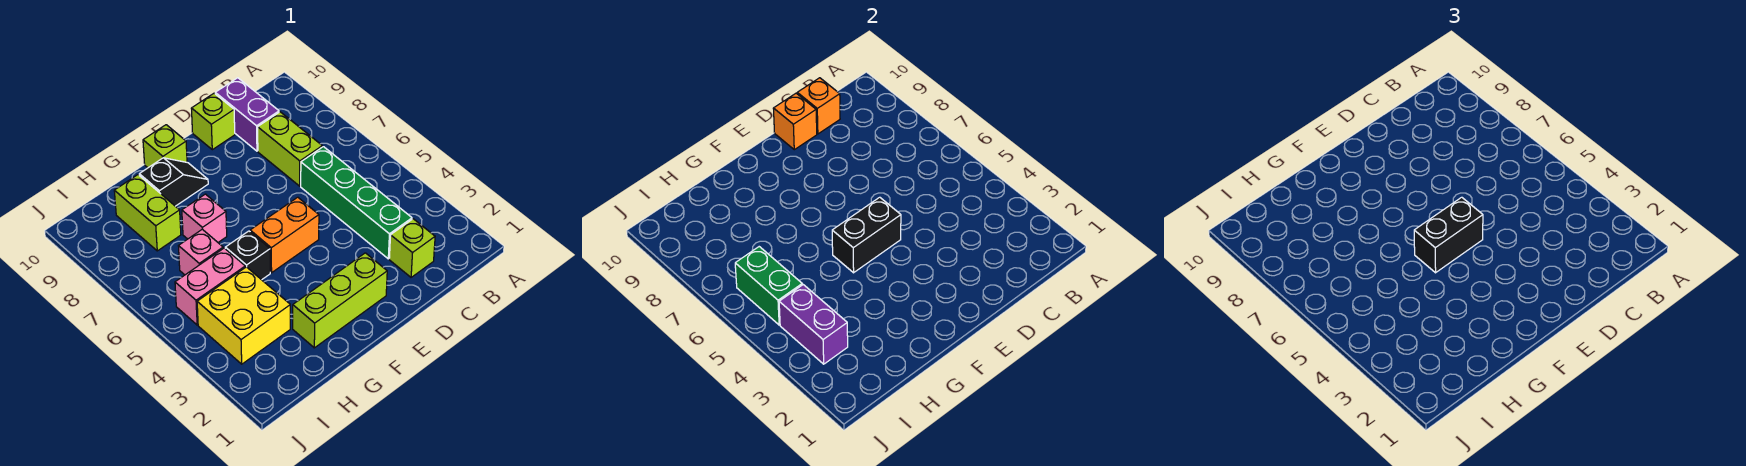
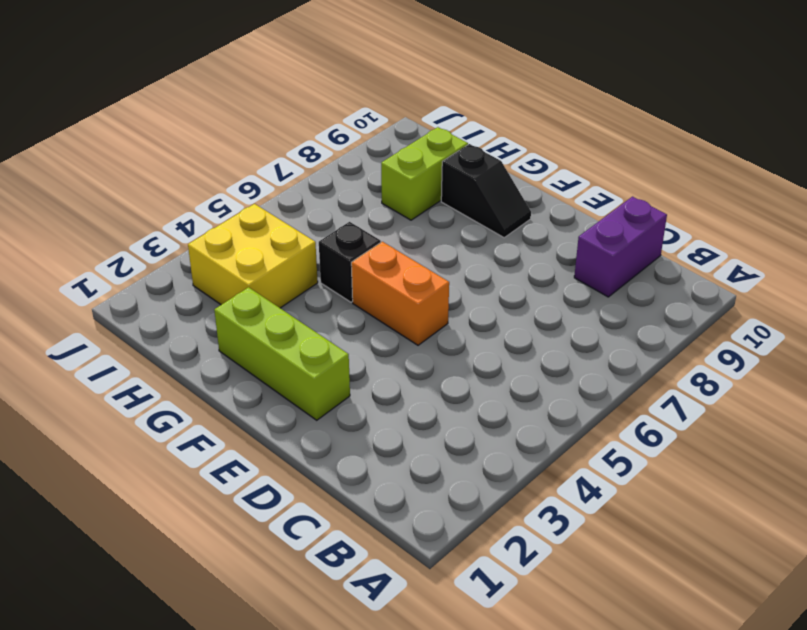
none -> lime 1x1 brick [389,219,435,277]
none -> green 1x4 brick [301,147,412,259]
none -> lime 1x2 brick [258,112,322,186]

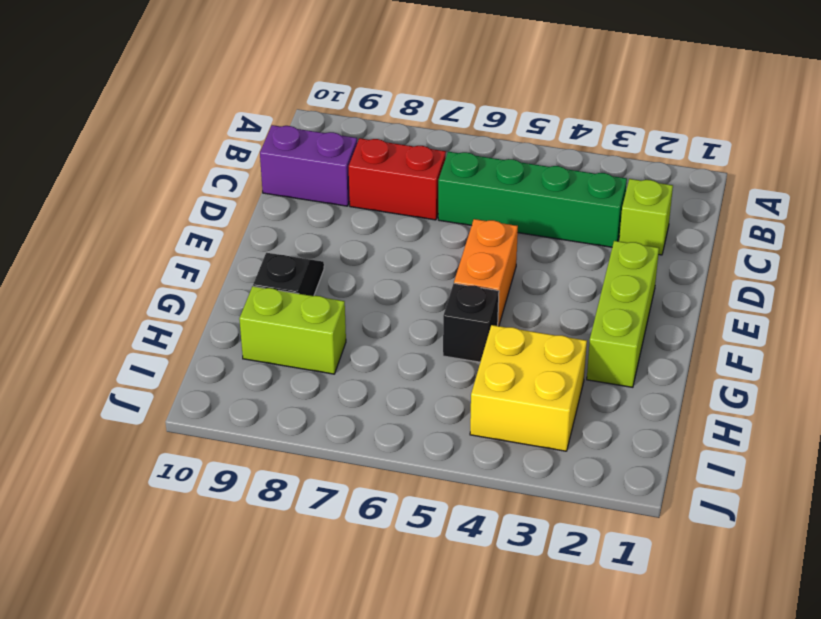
red 1x2 brick [349,138,446,220] -> lime 1x2 brick [258,112,322,186]
none -> lime 1x1 brick [191,93,235,150]
none -> lime 1x1 brick [143,125,187,168]
none -> pink 1x1 brick [182,194,227,242]

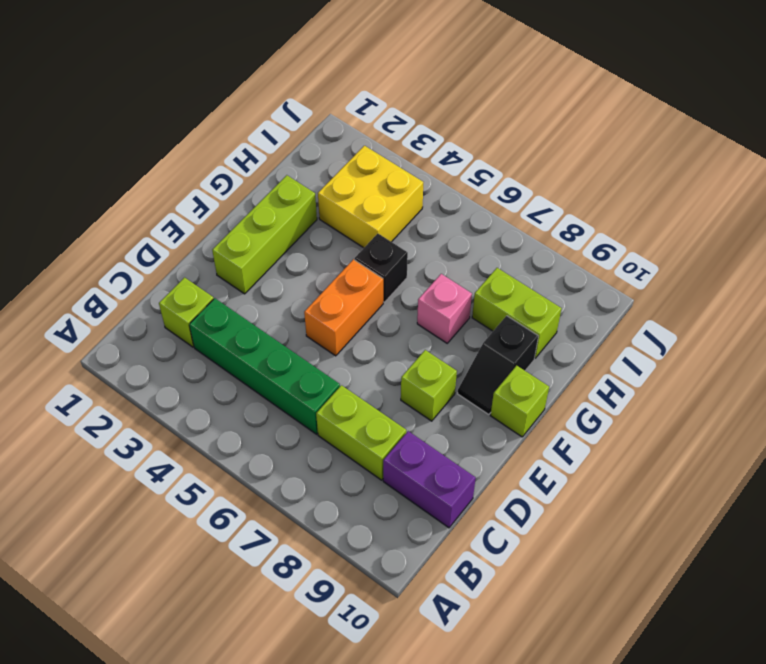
lime 1x1 brick [401,350,457,421] -> lime 1x1 brick moved to [191,93,235,150]
none -> pink 1x2 brick [175,248,245,325]
none -> pink 1x1 brick [179,229,223,275]
none -> orange 1x1 brick [797,78,840,134]

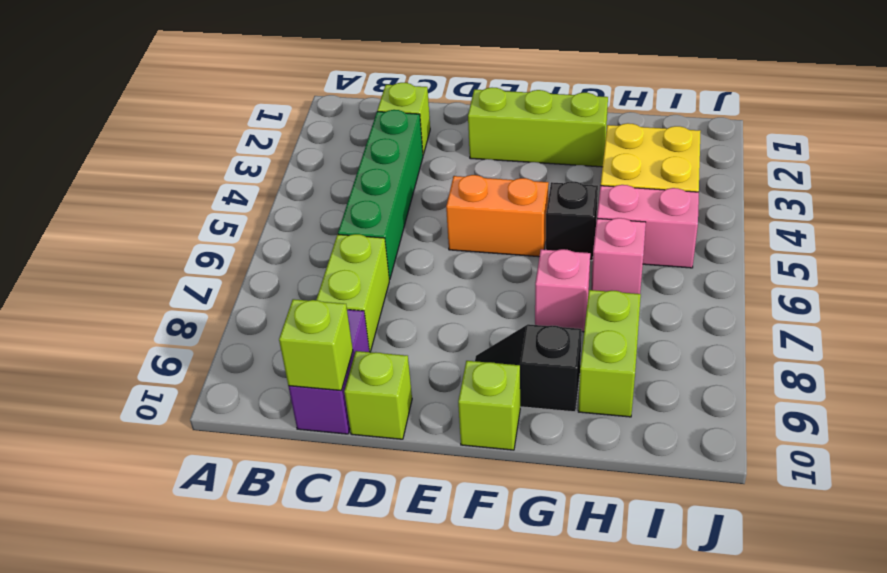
lime 1x1 brick [279,299,353,391] -> orange 1x1 brick [797,78,840,134]
none -> orange 1x1 brick [773,93,817,150]
none -> black 1x2 brick [832,197,901,273]
none -> purple 1x2 brick [779,285,848,364]

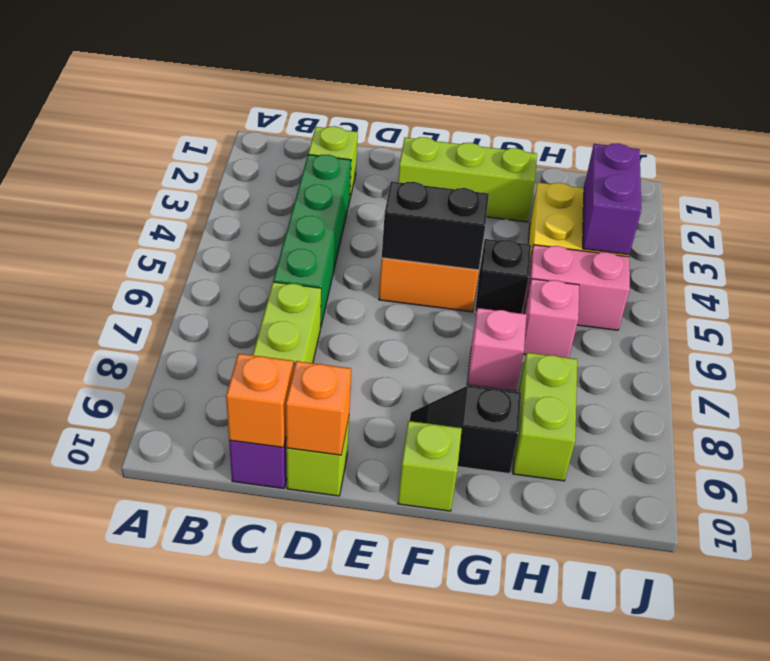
none -> green 1x2 brick [735,247,802,325]
none -> black 1x2 brick [1414,197,1483,273]

